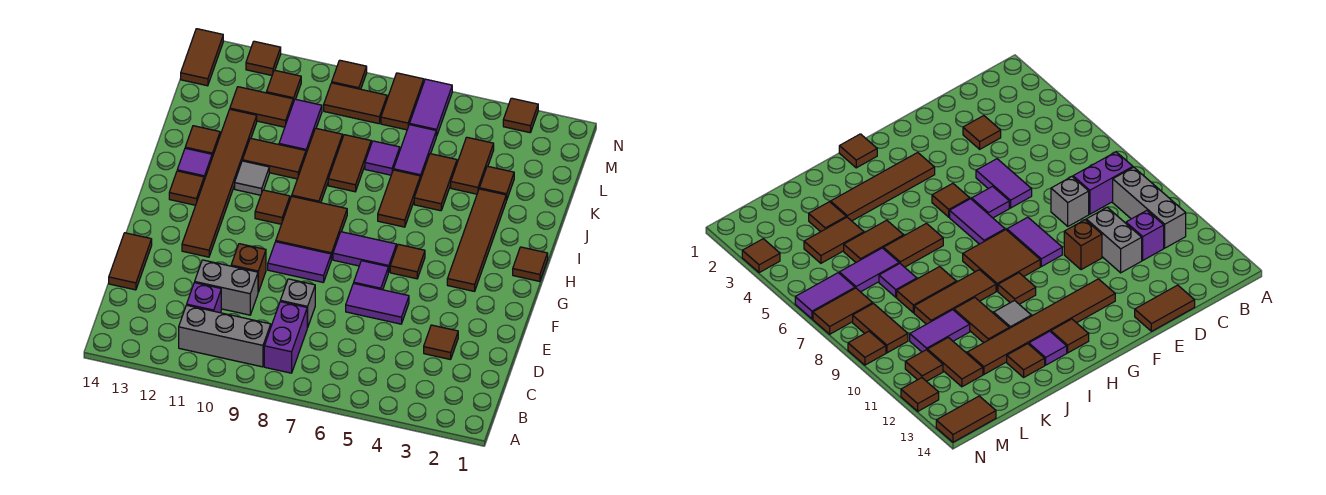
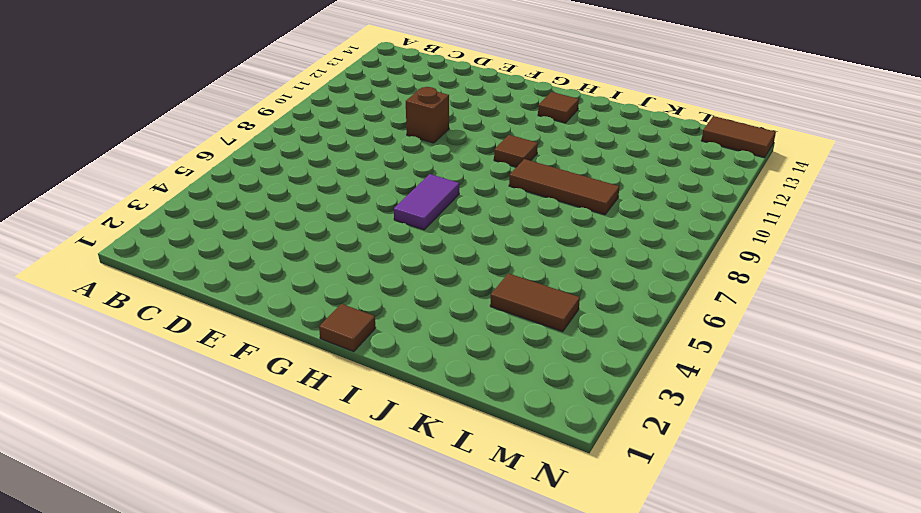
none -> purple 1x2 brick [264,302,307,373]
none -> grey 1x3 brick [179,305,271,367]
none -> purple 1x1 brick [187,283,221,313]
none -> brown 1x1 tile [424,325,458,360]

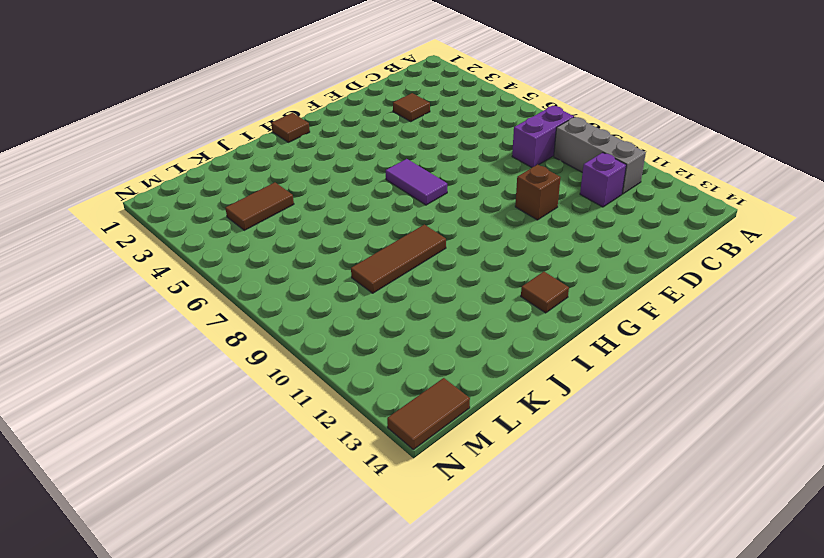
none -> grey 1x1 brick [280,279,315,328]
none -> grey 1x2 brick [195,260,258,315]
none -> brown 1x2 tile [109,233,152,290]
none -> purple 1x2 tile [346,283,409,324]

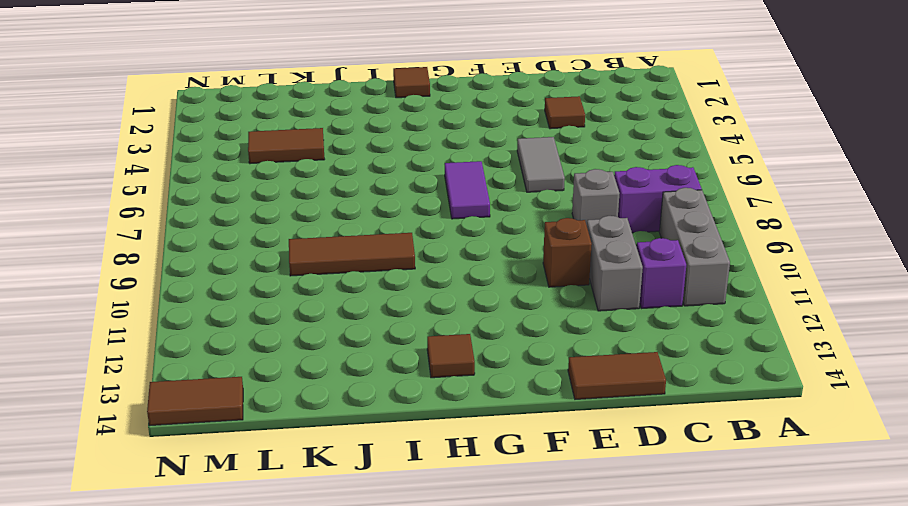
grey 1x2 tile [517,137,565,192] -> purple 1x2 tile [346,283,409,324]
none -> purple 1x1 tile [354,261,388,290]
none -> purple 1x2 tile [268,242,331,282]
none -> brown 1x6 tile [182,109,257,257]
none -> brown 1x4 tile [447,189,506,291]

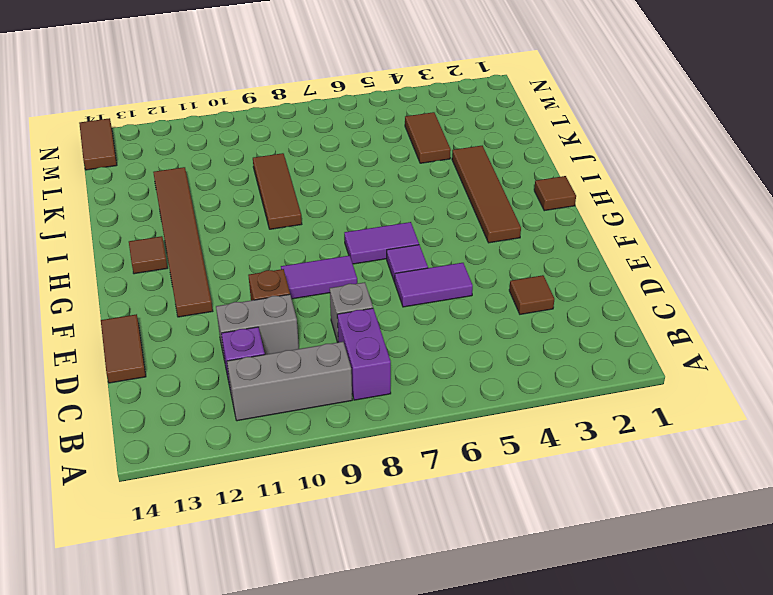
none -> brown 1x1 tile [390,244,425,279]
none -> brown 2x2 tile [276,196,347,260]
none -> brown 1x1 tile [255,190,290,224]
none -> brown 1x2 tile [378,170,420,227]

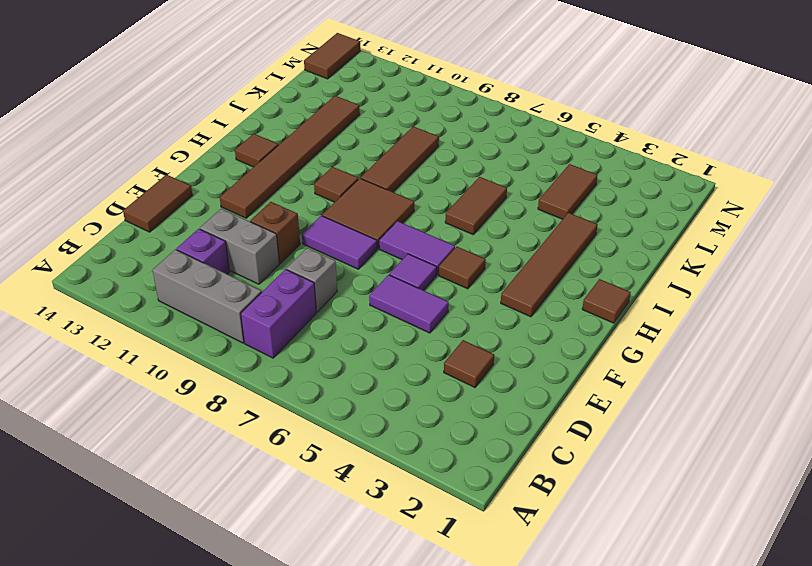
none -> grey 1x1 tile [235,161,269,195]
none -> purple 1x1 tile [177,148,212,180]
none -> brown 1x2 tile [414,154,457,211]
none -> brown 1x2 tile [328,135,371,192]

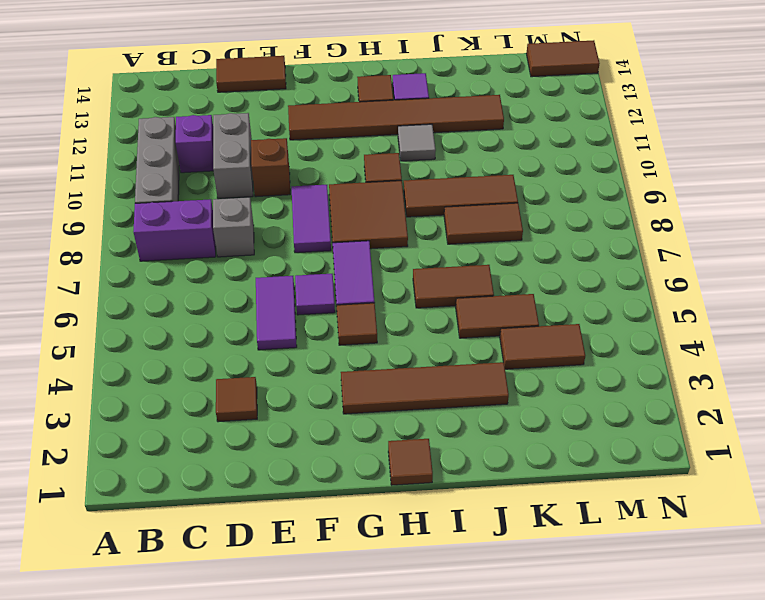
none -> brown 1x2 tile [243,138,306,179]
none -> brown 1x1 tile [185,126,220,157]
none -> brown 1x1 tile [479,166,514,200]
none -> purple 1x2 tile [394,125,436,180]

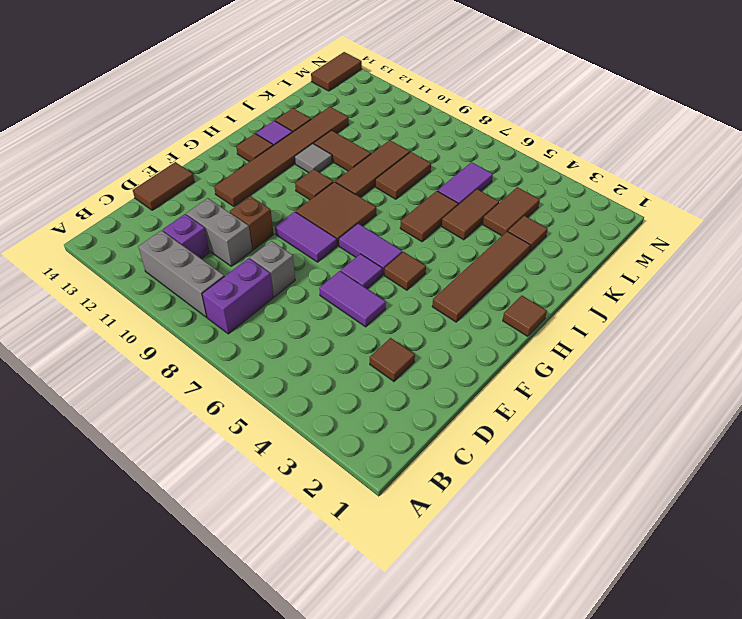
none -> purple 1x1 tile [365,141,400,175]
none -> purple 1x2 tile [279,99,322,153]
none -> brown 1x2 tile [230,87,293,127]
none -> purple 1x2 tile [410,79,452,136]

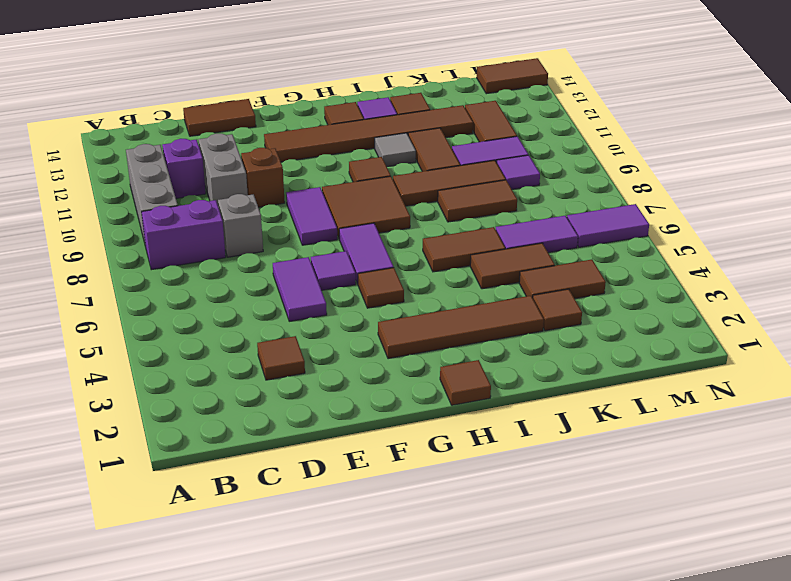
purple 1x1 tile [497,155,540,189] -> purple 1x1 tile moved to [365,141,400,175]
none -> brown 1x2 tile [381,73,424,130]
none -> brown 1x2 tile [324,83,387,124]
none -> brown 1x1 tile [266,70,301,102]
none -> brown 1x1 tile [503,98,538,133]

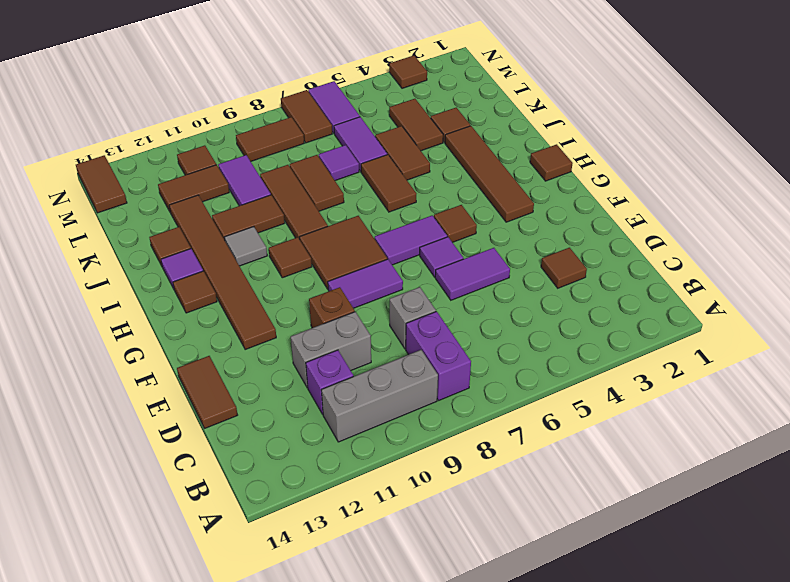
none -> brown 1x1 tile [332,60,367,89]
none -> brown 1x1 tile [246,41,281,75]

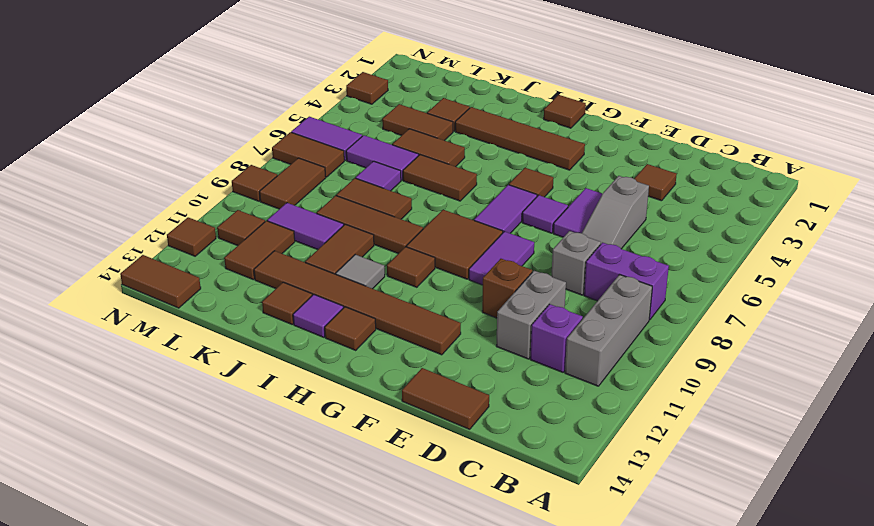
grey 1x3 slope [582,176,649,249] -> none

